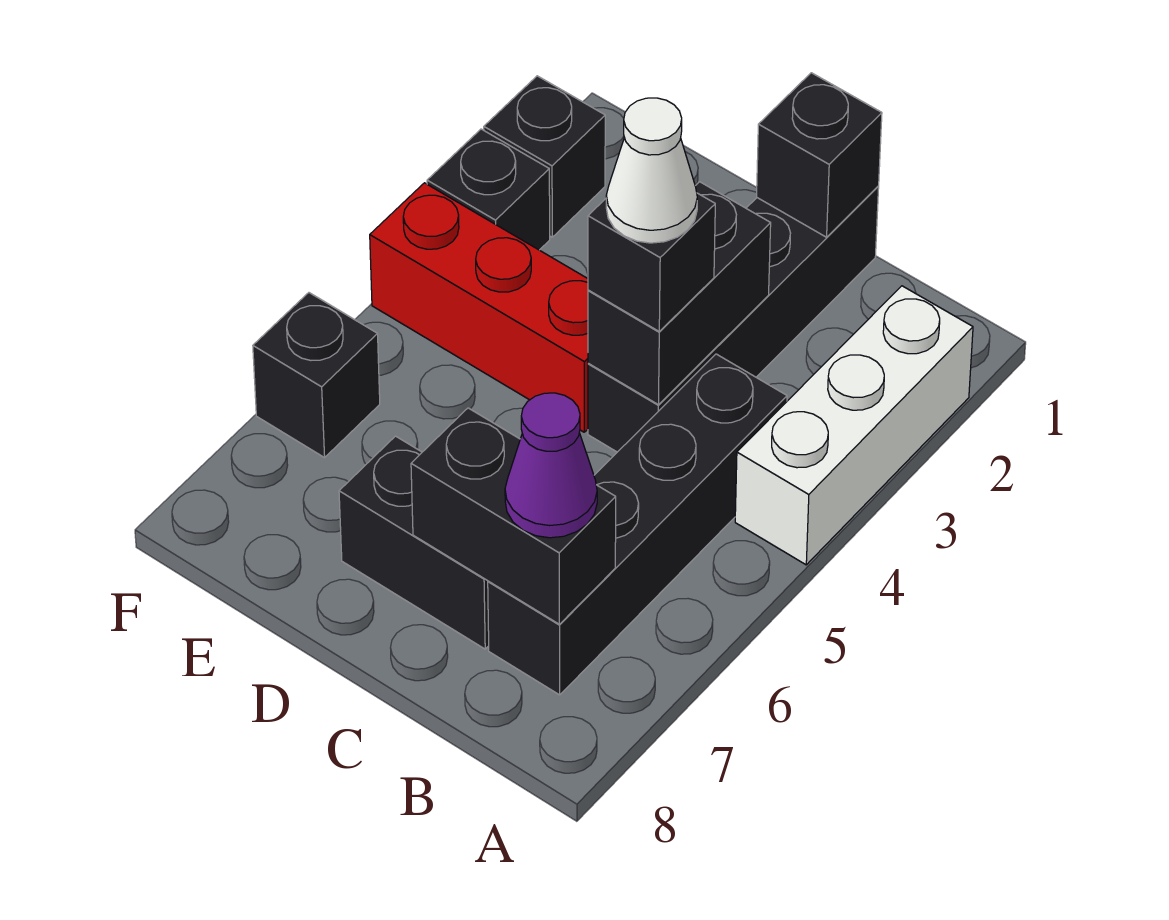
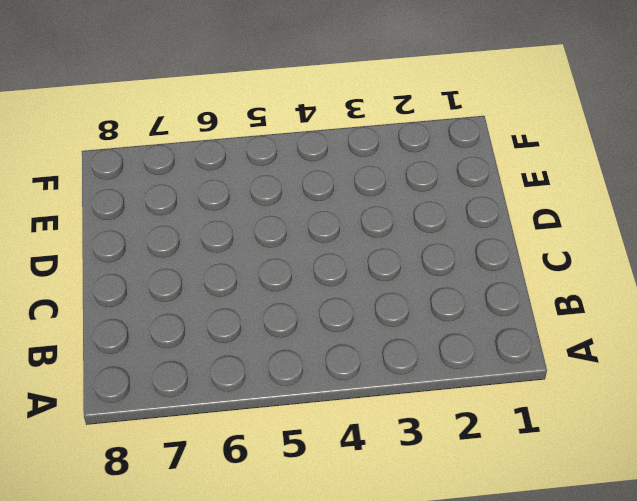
none -> white 1x3 brick [735,286,973,565]
none -> black 1x4 brick [488,354,787,695]
none -> black 1x4 brick [588,187,879,452]

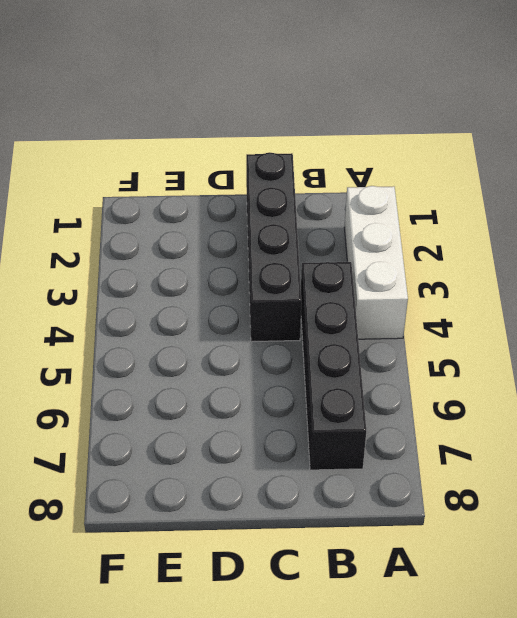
none -> black 1x2 brick [339,436,489,649]
none -> red 1x3 brick [370,183,588,432]
none -> black 1x1 brick [484,76,605,237]

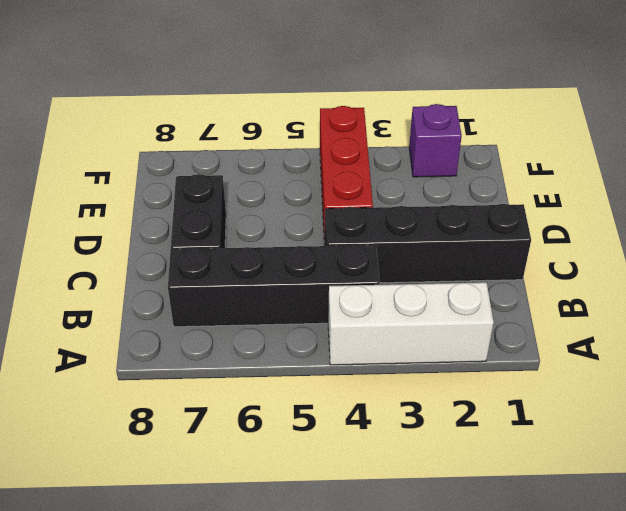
purple 1x1 brick [409,104,462,177] -> black 1x1 brick [484,76,605,237]
none -> black 1x1 brick [427,129,550,250]
none -> black 1x1 brick [253,293,380,458]
none -> black 1x2 brick [411,408,616,624]

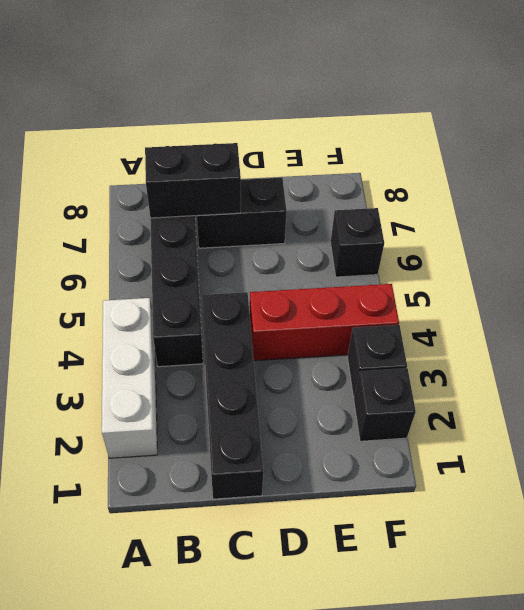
none -> black 1x1 brick [757,73,882,237]
none -> black 1x2 brick [588,182,771,405]
none -> purple 1x1 cone [505,393,597,538]

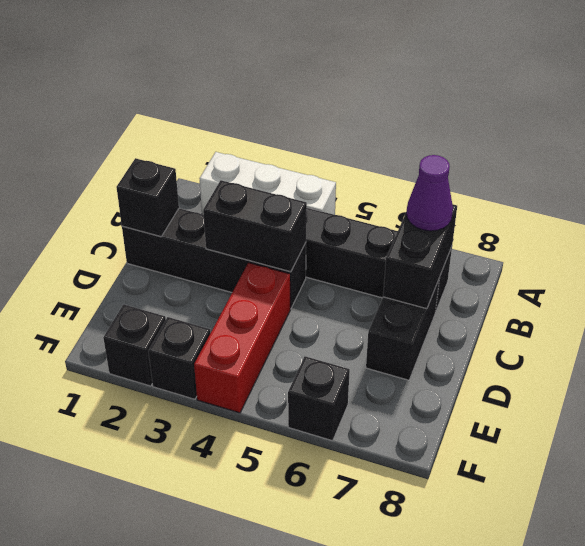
none -> black 1x1 brick [588,193,715,331]
none -> white 1x1 cone [606,98,697,243]

